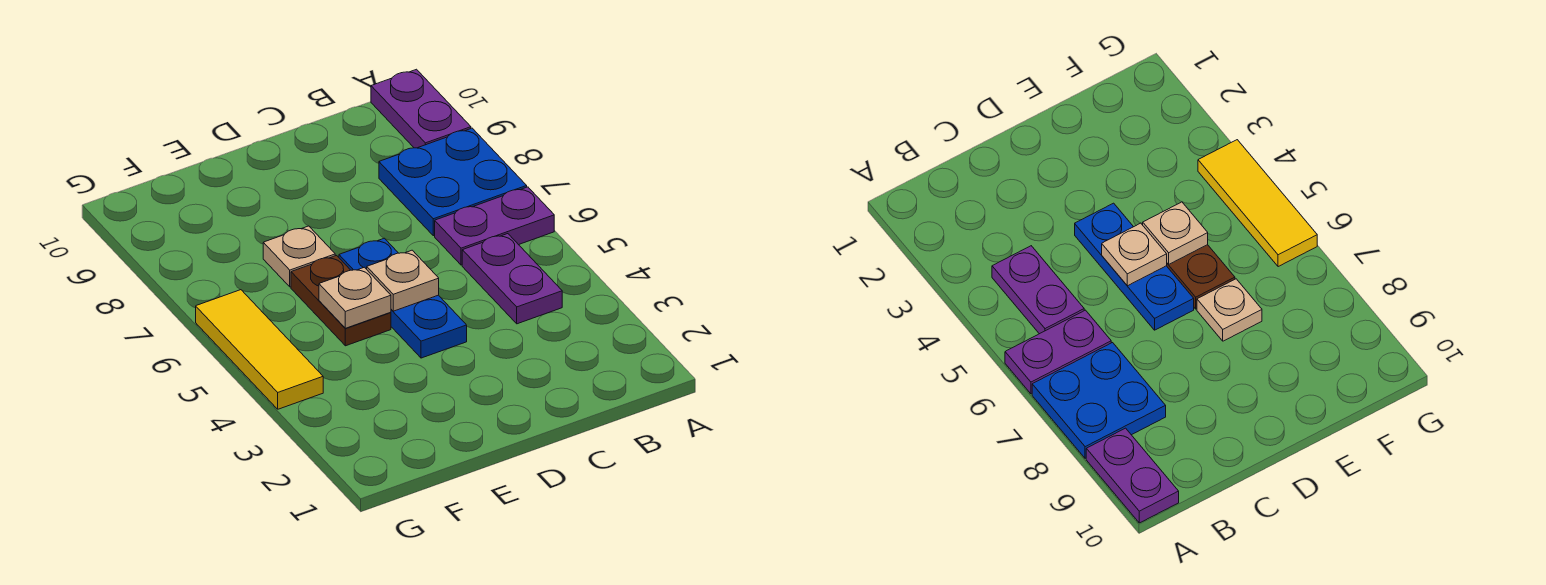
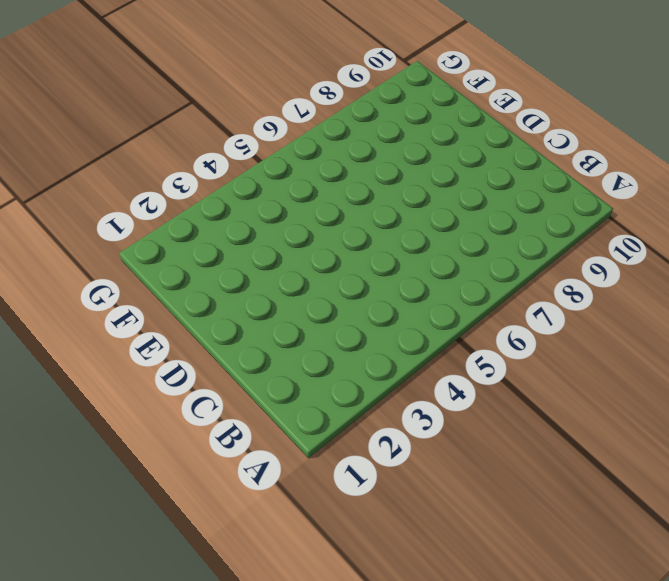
none -> purple 1x2 plate [435,187,554,265]
none -> blue 2x2 plate [379,128,527,236]

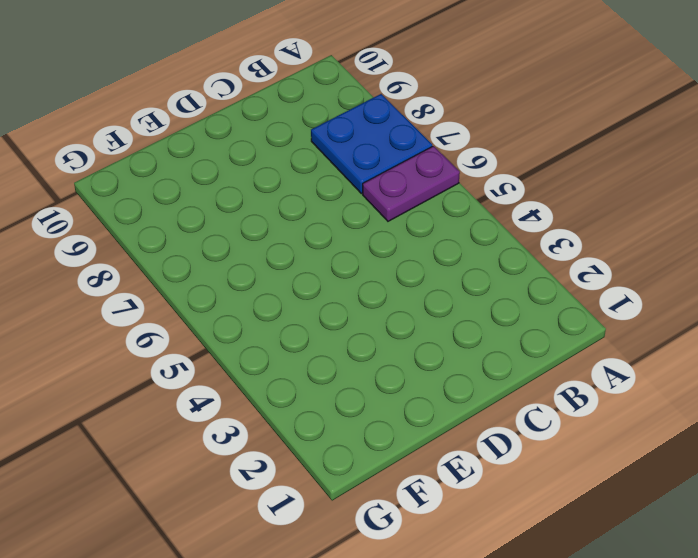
none -> purple 1x2 plate [371,69,471,148]
none -> purple 1x2 plate [462,234,562,324]

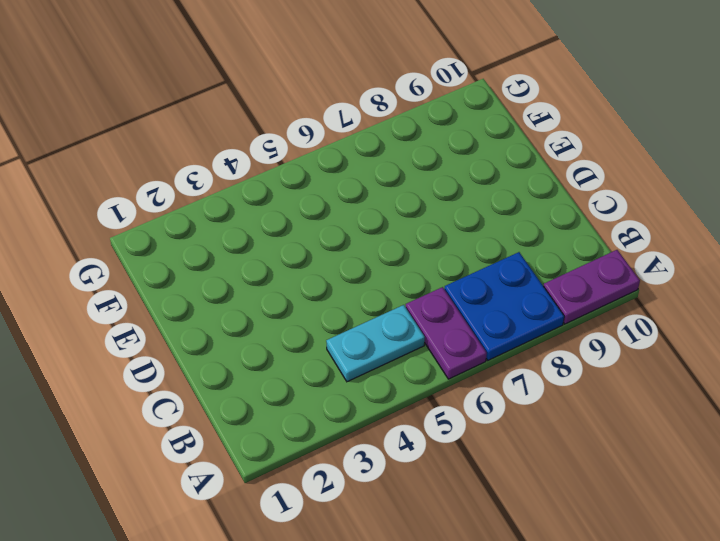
cyan 1x2 plate [326,305,425,382] -> purple 1x2 plate [462,234,562,324]
none -> blue 1x3 plate [339,238,467,358]
none -> brown 1x2 plate [291,255,391,346]

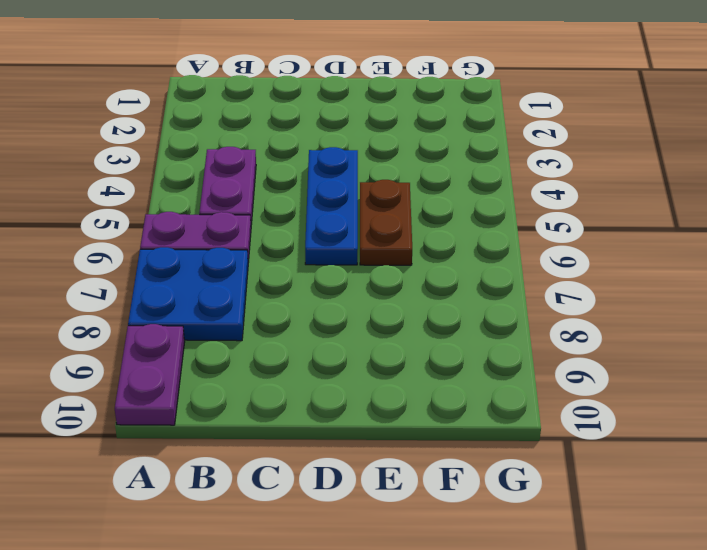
none -> tan 1x1 plate [263,226,335,287]
none -> yellow 1x3 tile [196,290,323,409]

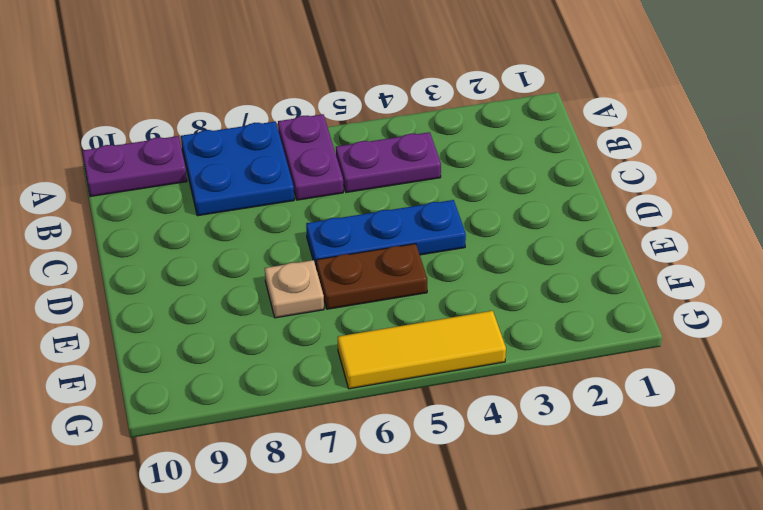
none -> tan 1x1 plate [367,250,439,311]
none -> tan 1x1 plate [319,267,391,328]

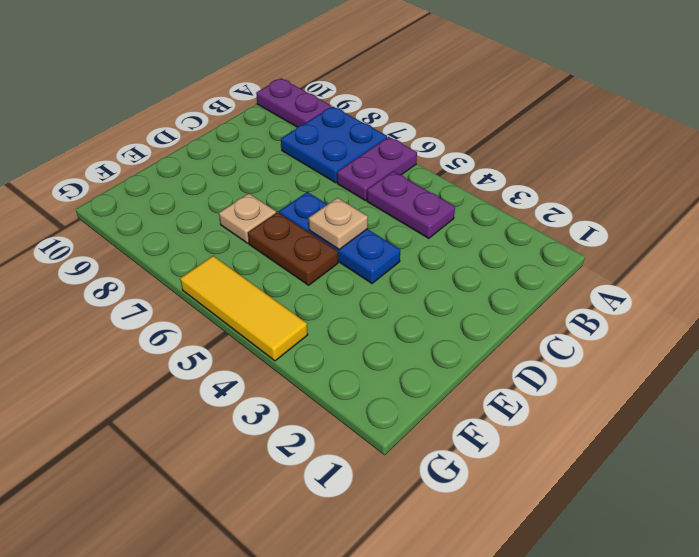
none -> tan 1x1 plate [319,267,391,328]

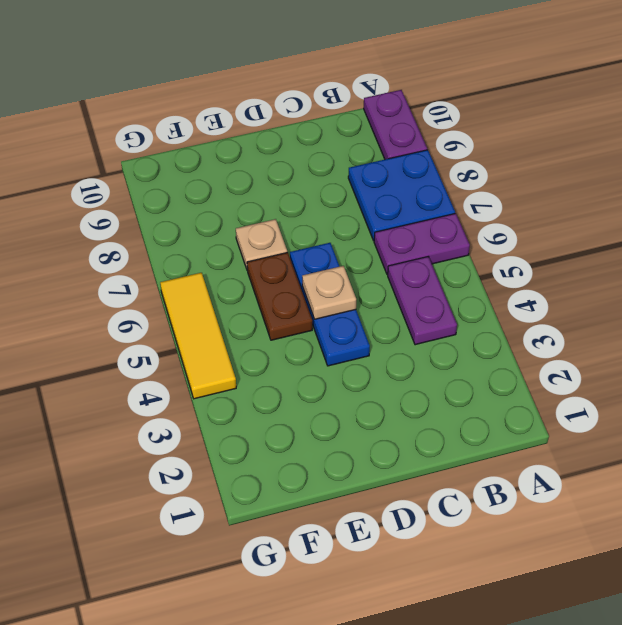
none -> tan 1x1 plate [319,267,391,328]

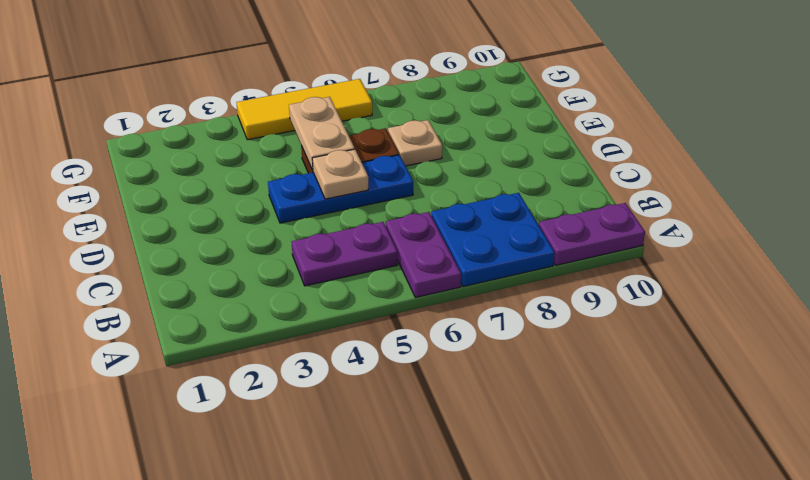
tan 1x2 plate [289,97,355,170] -> tan 1x1 plate [319,267,391,328]

